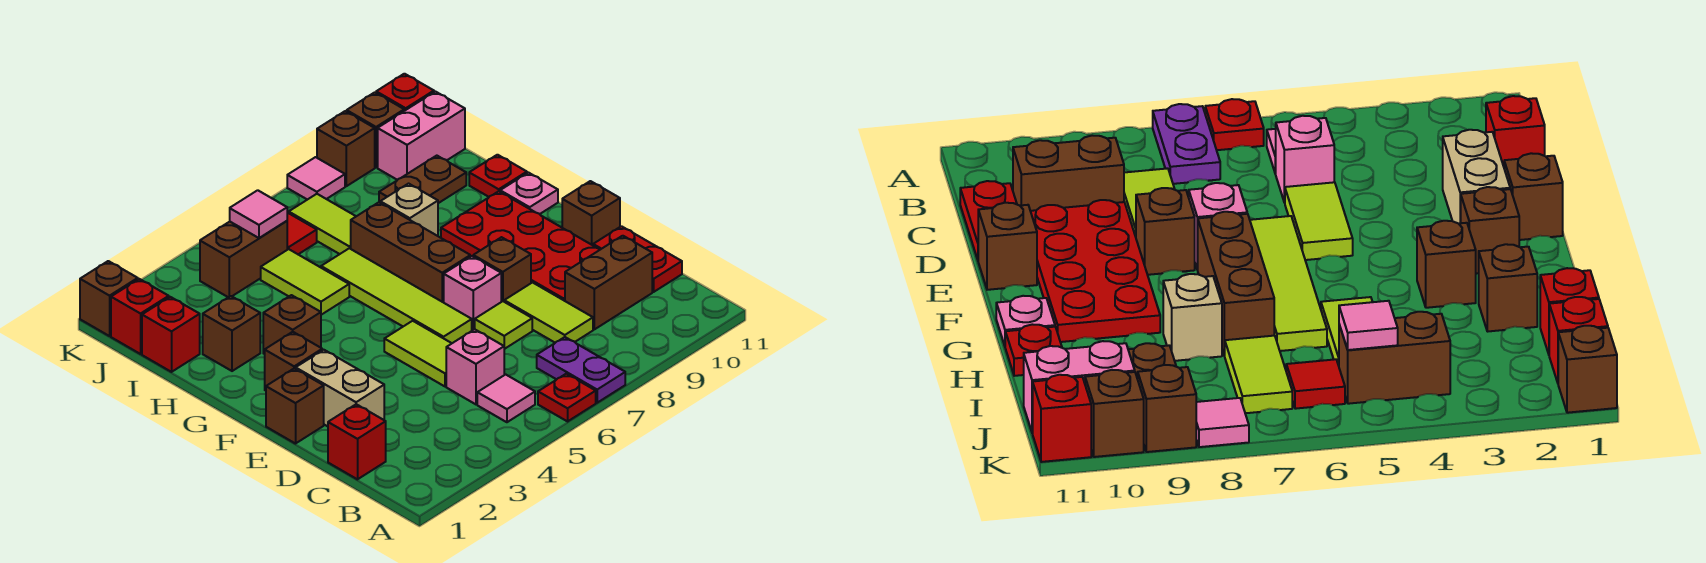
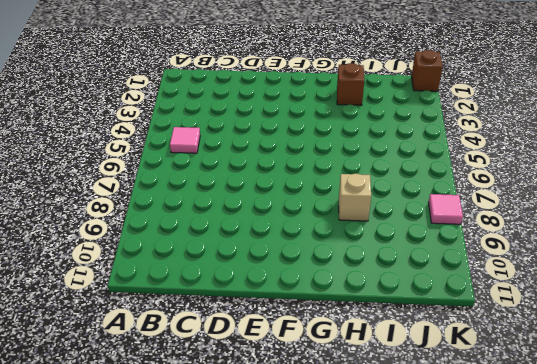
none -> red 1x1 plate [538,374,596,421]
none -> purple 1x2 plate [537,337,625,403]
none -> red 1x1 brick [328,404,386,479]
none -> pink 1x1 brick [446,329,504,404]

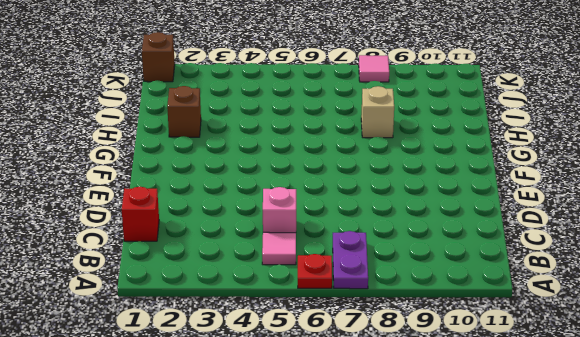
none -> lime 1x2 tile [504,283,593,343]
none -> brown 1x2 brick [565,236,652,329]
none -> red 1x2 plate [593,226,682,292]
none -> tan 1x2 brick [296,350,384,426]

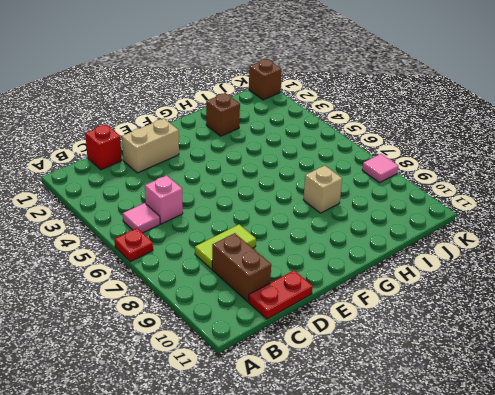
none -> purple 1x2 plate [537,337,625,403]
none -> lime 1x2 tile [384,321,452,386]
none -> lime 1x1 tile [475,301,532,349]
none -> red 2x4 plate [441,191,600,301]

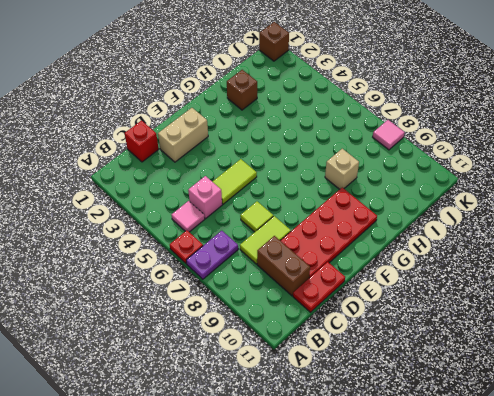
none -> brown 1x1 brick [266,368,324,444]
none -> lime 1x4 tile [321,248,472,343]
none -> pink 1x1 brick [444,256,501,331]
none -> brown 1x1 brick [473,237,531,302]

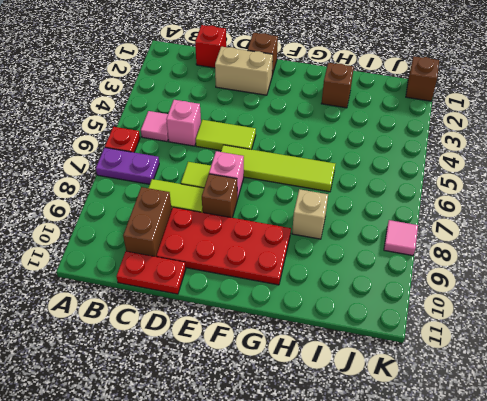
none -> brown 1x1 brick [562,181,620,245]
none -> brown 1x1 brick [265,332,322,391]
none -> brown 1x3 brick [351,202,470,302]
none -> brown 1x1 brick [263,295,321,354]

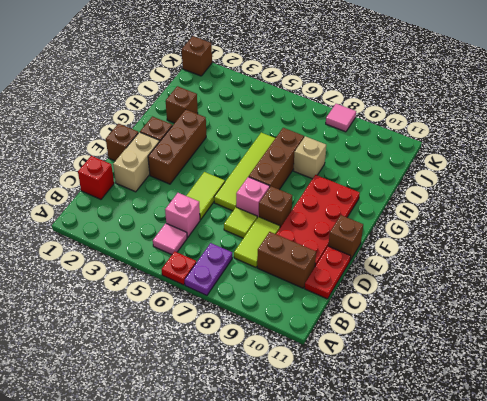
brown 1x3 brick [148,110,206,184] -> brown 1x1 brick [263,295,321,354]
none -> pink 1x1 plate [500,173,558,214]
none -> lime 1x2 tile [261,249,349,315]
none -> red 1x1 plate [469,155,527,197]
none -> red 1x1 brick [142,297,200,372]

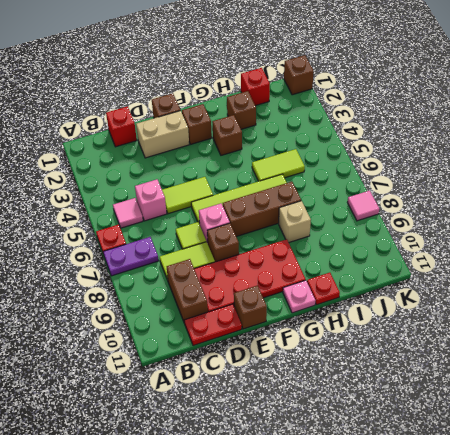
none -> lime 1x2 tile [289,194,356,254]
none -> brown 1x2 plate [379,156,466,203]
none -> red 1x1 brick [111,279,169,354]
none -> brown 1x2 brick [200,221,287,297]

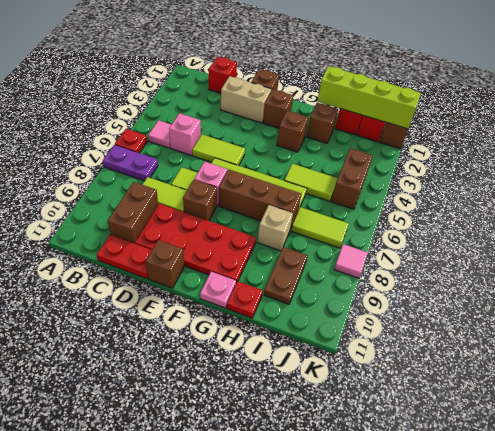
lime 1x4 brick [317,66,421,129] -> none
none -> red 1x1 tile [287,213,317,254]
none -> pink 1x2 brick [378,92,465,180]
none -> brown 1x1 brick [317,111,375,186]
none -> brown 1x1 brick [347,92,404,167]

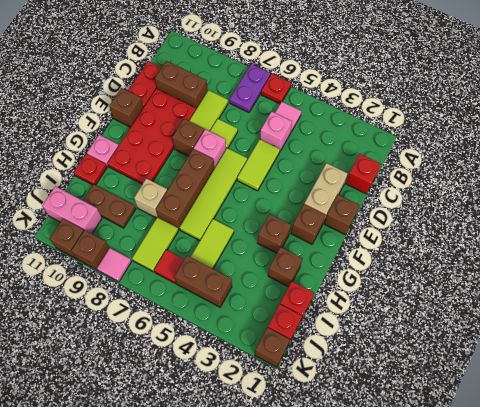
none -> red 1x1 brick [376,74,434,111]
none -> pink 1x1 tile [230,190,287,238]

